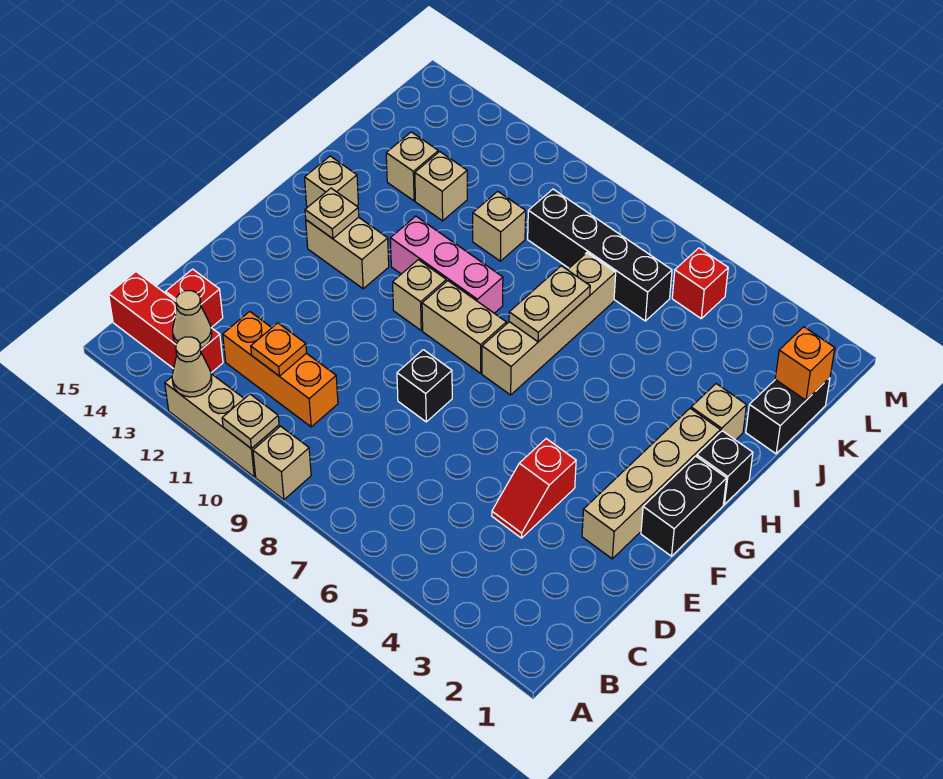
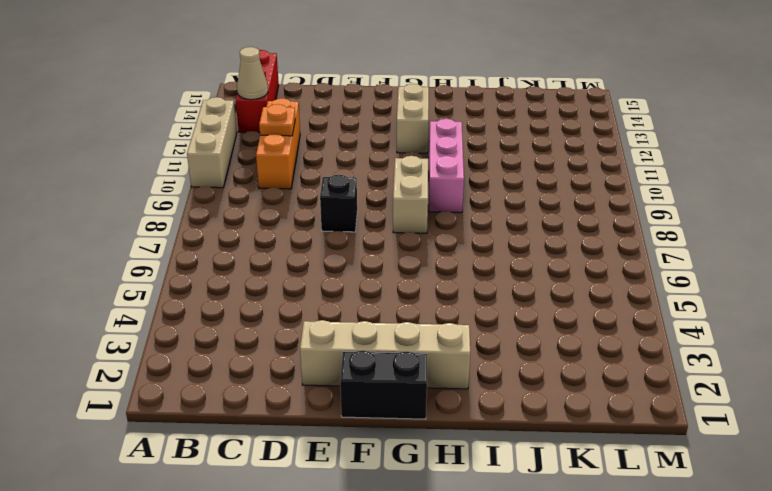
none -> tan 1x1 brick [253,426,311,500]
none -> red 1x1 brick [166,269,223,328]
none -> red 1x2 slope [492,439,576,538]
none -> tan 1x4 brick [482,253,616,395]

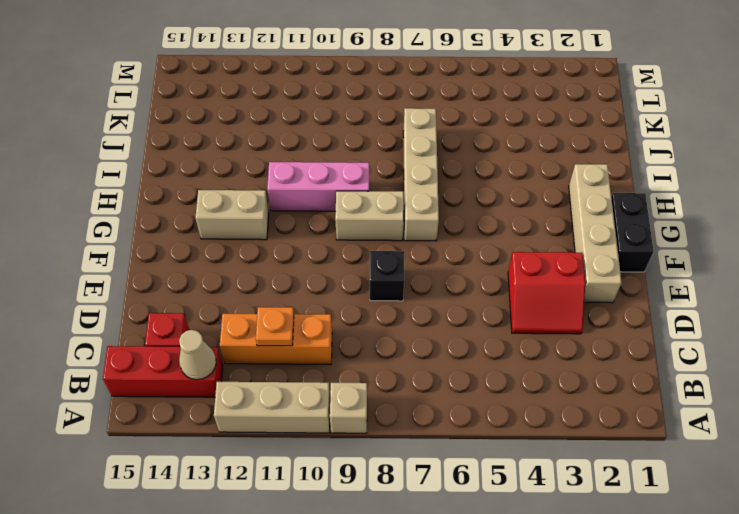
red 2x2 slope [508,252,585,334] -> red 1x2 slope [492,439,576,538]
none -> tan 1x1 brick [393,260,446,330]
none -> black 1x1 brick [697,431,753,504]
none -> tan 1x1 brick [305,156,358,207]
none -> tan 1x1 brick [691,384,746,440]

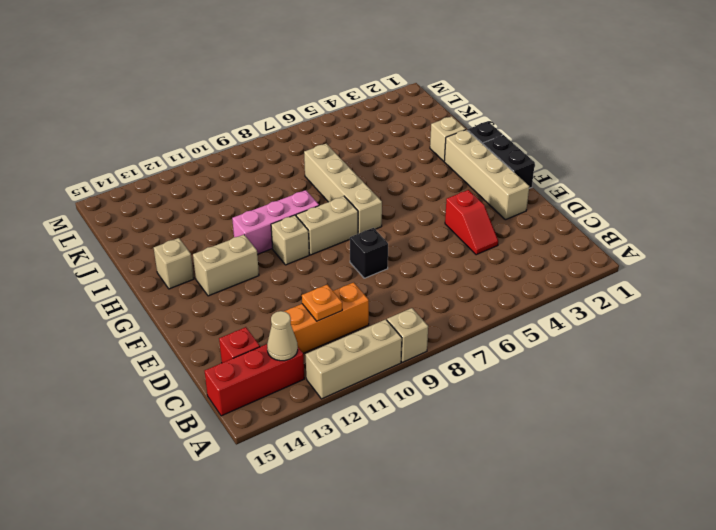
none -> black 1x2 brick [746,378,830,454]
none -> tan 1x1 brick [473,191,526,261]
none -> tan 1x1 brick [415,152,467,221]
none -> tan 1x1 brick [386,132,438,201]

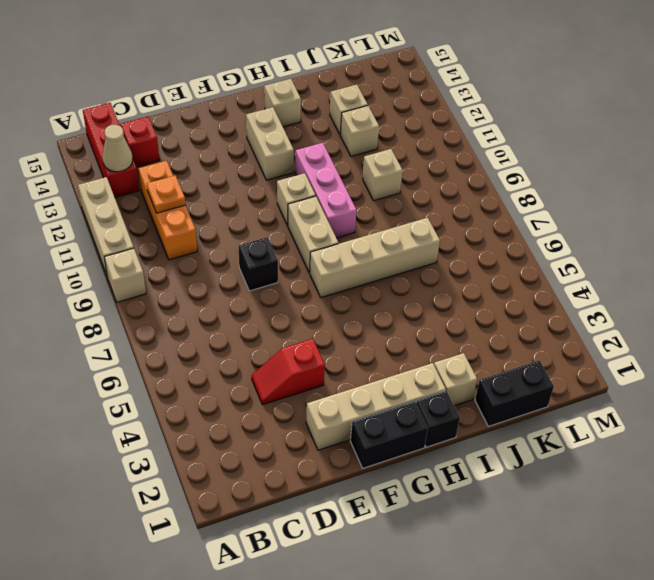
none -> black 1x4 brick [528,189,672,321]
none -> red 1x1 brick [672,248,728,318]
none -> tan 1x1 plate [222,394,279,449]
none -> tan 1x1 cone [172,337,212,397]

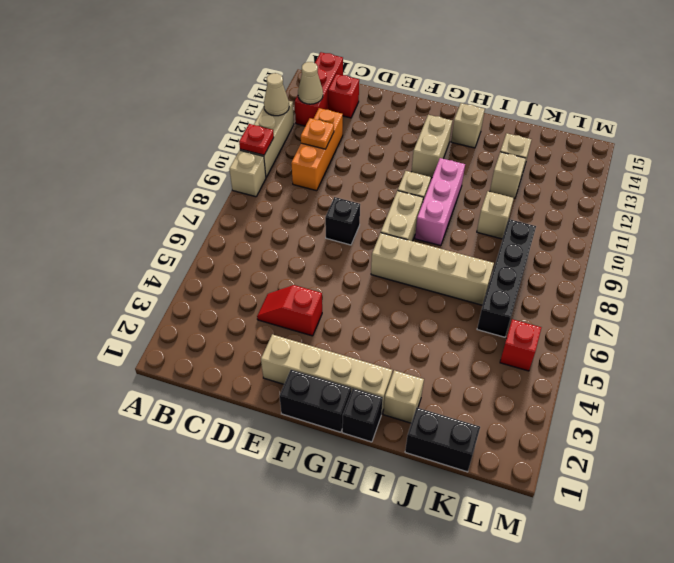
red 1x1 plate [239,124,274,155] -> tan 1x1 plate [222,394,279,449]
none -> tan 1x1 plate [305,188,359,239]
none -> tan 1x2 plate [509,266,590,342]
none -> orange 1x1 brick [775,327,835,400]

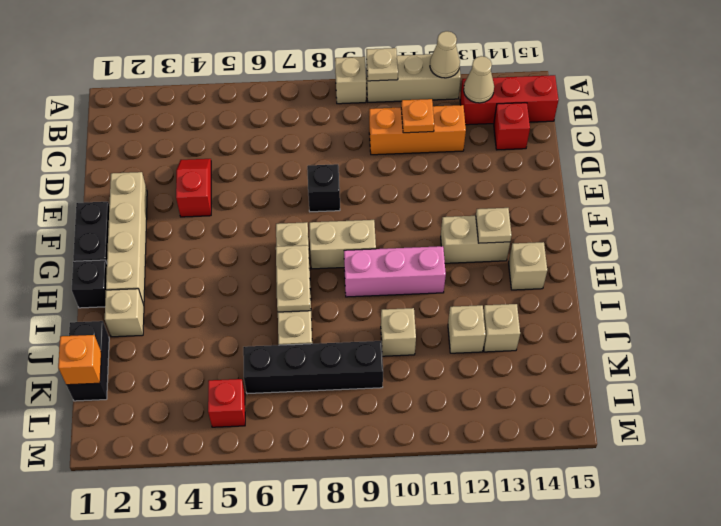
none -> tan 1x1 brick [393,260,446,330]

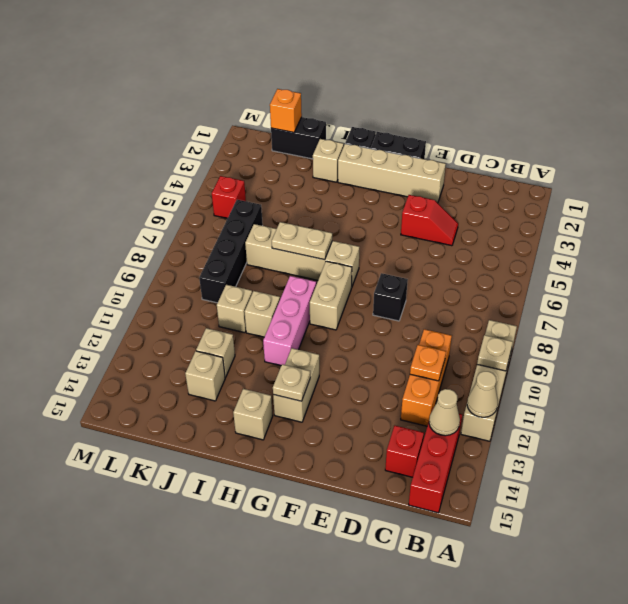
tan 1x1 brick [244,291,280,337] -> tan 1x1 brick moved to [393,260,446,330]

